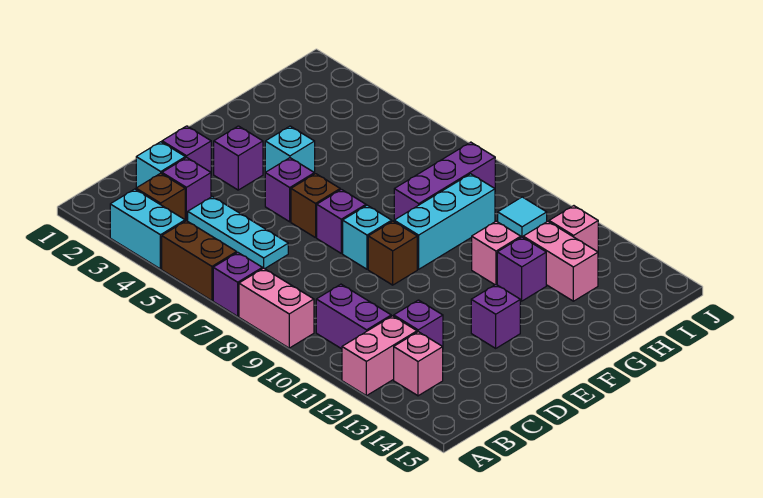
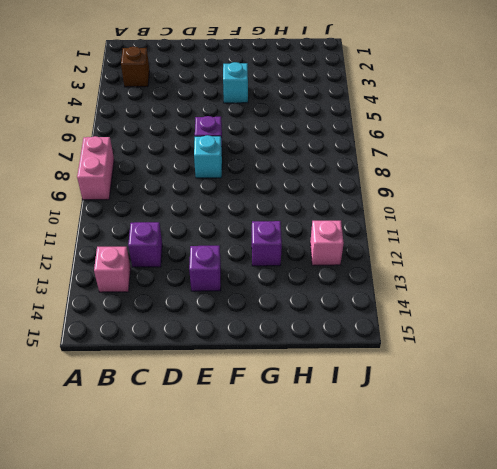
none -> cyan 1x2 brick [110,189,185,269]
none -> brown 1x2 brick [162,221,237,301]
none -> purple 1x1 brick [213,252,262,316]

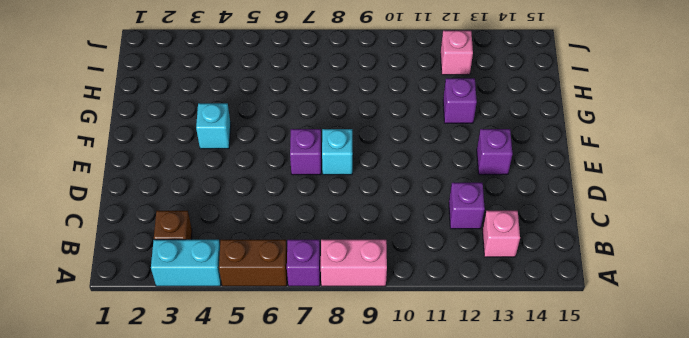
none -> pink 1x2 brick [342,316,417,396]
none -> purple 1x2 brick [316,284,391,349]
none -> cyan 1x1 brick [136,142,185,188]

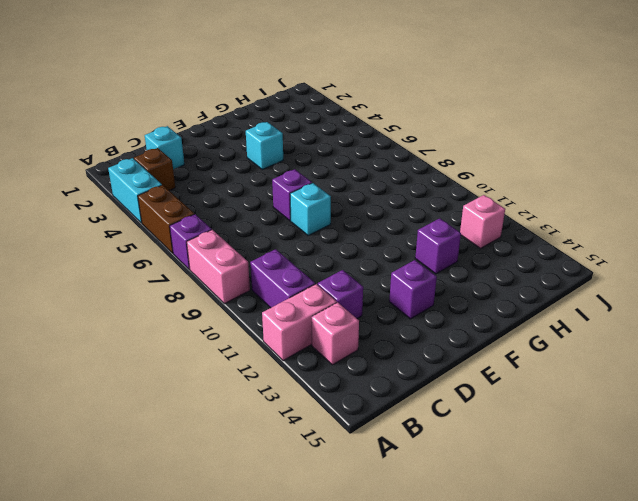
none -> purple 1x1 brick [162,157,211,221]
none -> cyan 1x3 plate [188,196,288,269]
none -> purple 1x1 brick [162,126,211,172]

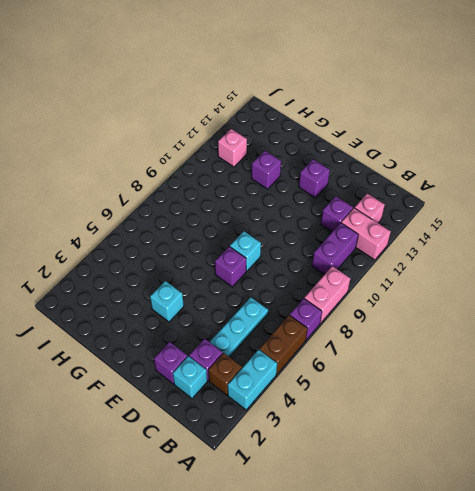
none -> purple 1x1 brick [214,126,263,190]
none -> purple 1x1 brick [265,158,314,222]
none -> brown 1x1 brick [291,174,340,238]

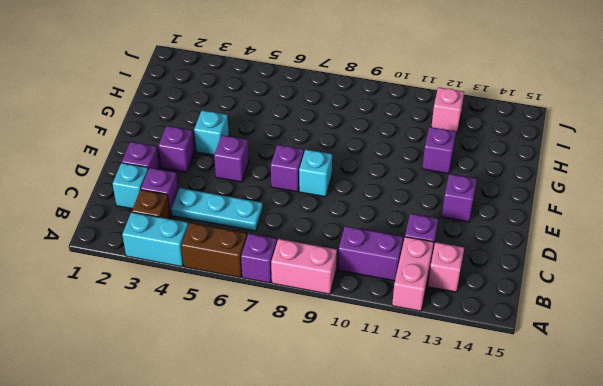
none -> brown 1x1 brick [291,174,340,238]
none -> brown 1x1 brick [368,221,417,285]
none -> cyan 1x3 brick [394,174,495,269]

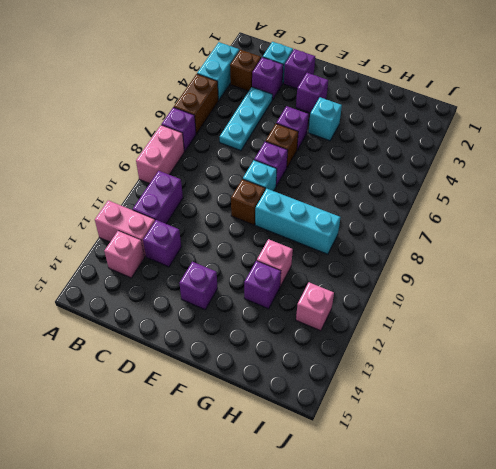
none -> purple 1x3 brick [394,142,495,220]
none -> pink 1x2 brick [523,221,598,301]
none -> cyan 1x1 tile [498,197,547,237]

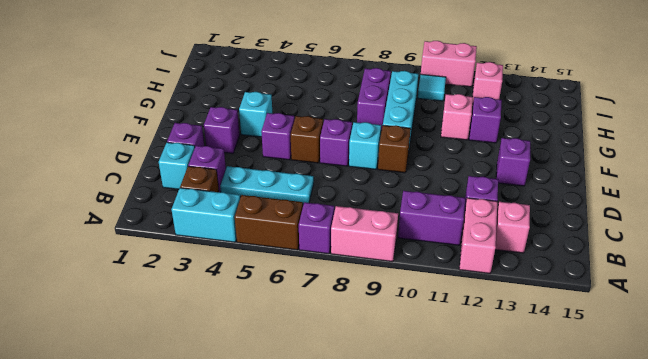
purple 1x2 brick [357,68,391,131] -> purple 1x3 brick [394,142,495,220]
pink 1x2 brick [421,41,477,87] -> pink 1x2 brick moved to [523,221,598,301]

